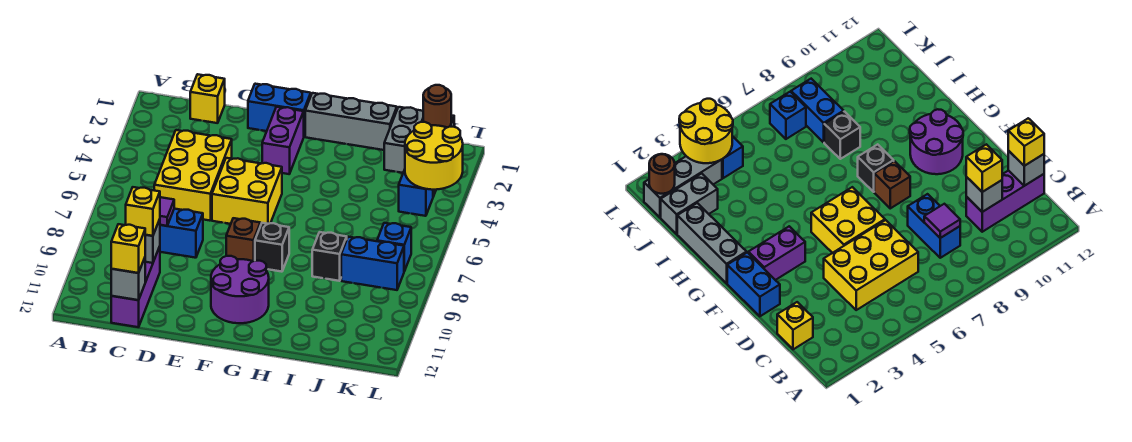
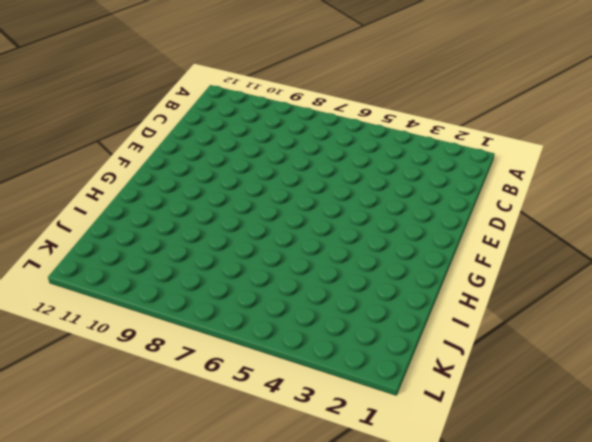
none -> yellow 1x1 brick [190,74,225,123]
none -> yellow 2x3 brick [154,130,232,221]
none -> blue 1x2 brick [160,209,203,258]

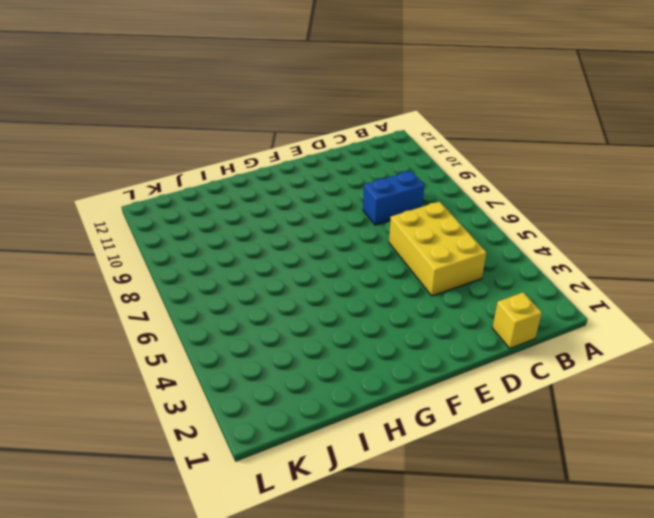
none -> purple 1x3 brick [111,246,160,327]
none -> blue 1x2 brick [248,84,311,136]
none -> yellow 2x2 brick [212,158,282,226]

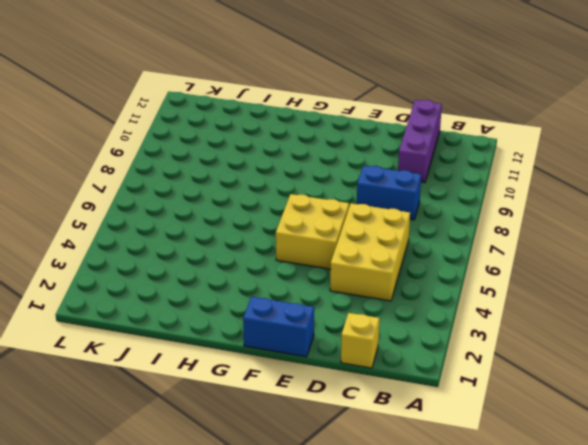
none -> purple 1x2 brick [262,107,304,174]
none -> brown 1x1 brick [226,218,260,261]
none -> purple 2x2 round brick [211,256,269,323]

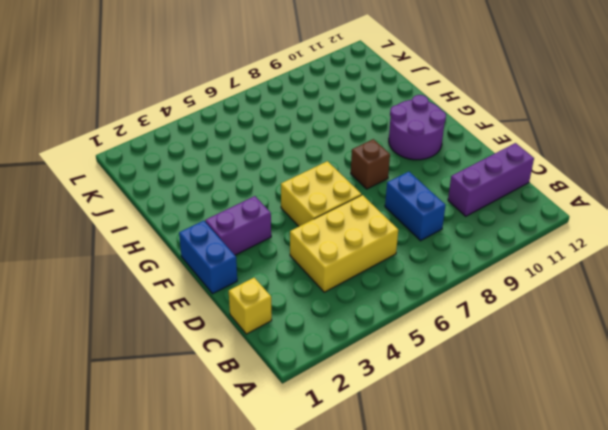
none -> grey 1x3 brick [305,93,397,150]
none -> black 1x1 brick [255,223,289,272]
none -> black 1x1 brick [312,232,347,281]

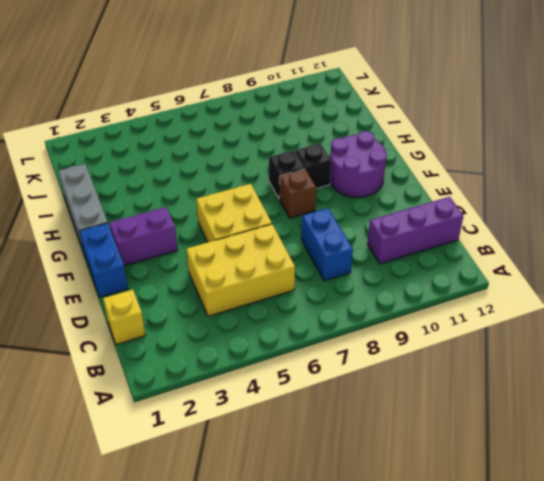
black 1x1 brick [296,143,331,189] -> black 1x1 brick moved to [312,232,347,281]
none -> grey 1x2 brick [384,107,423,173]
none -> blue 1x2 brick [341,237,404,290]
none -> grey 1x3 brick [644,156,722,217]

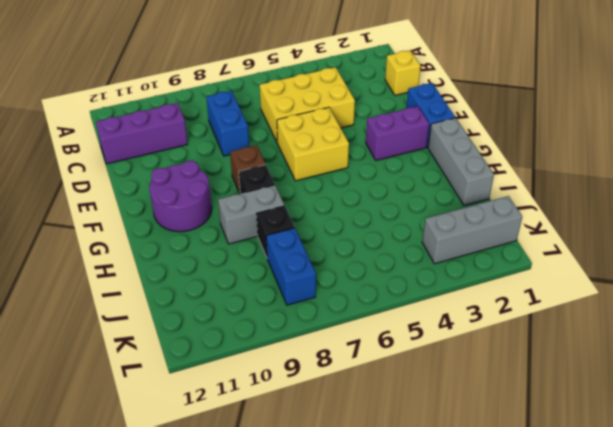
grey 1x2 brick [218,185,284,244] -> grey 1x2 brick moved to [384,107,423,173]
none -> blue 1x1 brick [399,170,433,216]
none -> blue 1x1 brick [377,223,411,271]
none -> purple 1x1 tile [160,197,174,226]

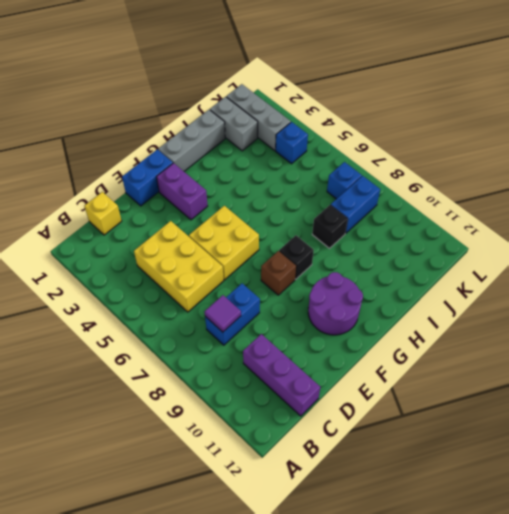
none -> grey 1x1 brick [145,219,160,263]
none -> grey 1x1 brick [111,258,145,300]
none -> brown 1x1 round brick [423,85,451,127]

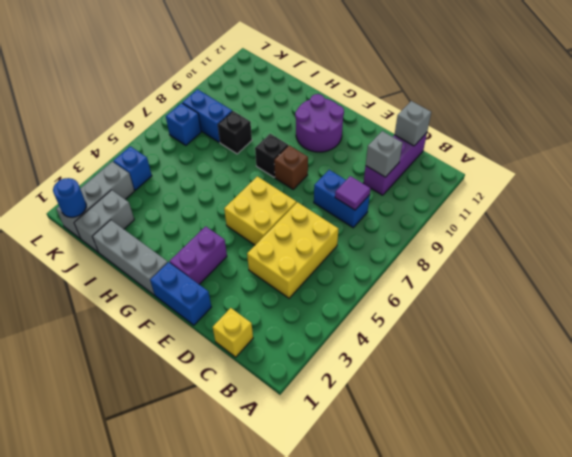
blue 1x1 round brick [53,178,86,217] -> brown 1x1 round brick [423,85,451,127]
none -> yellow 2x2 round brick [405,122,463,190]
none -> yellow 1x1 brick [126,187,160,236]
none -> yellow 1x1 brick [111,224,145,273]

